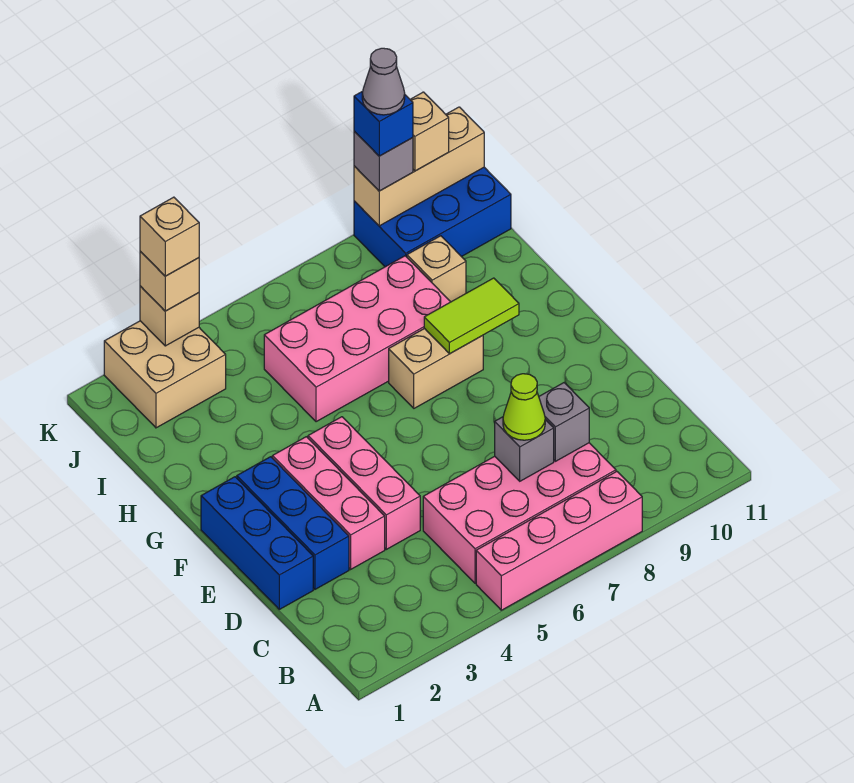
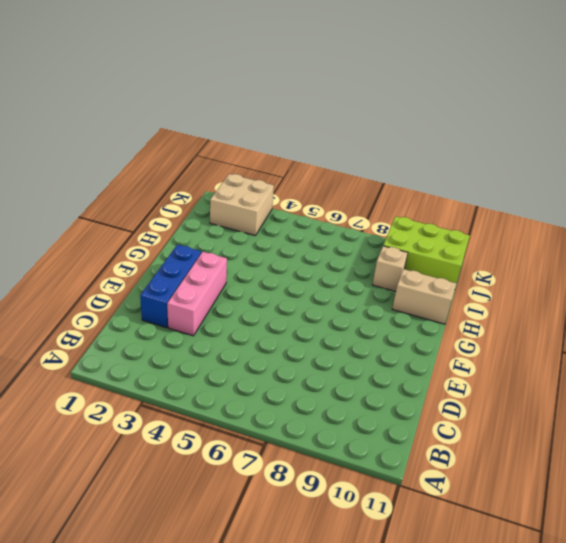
tan 1x2 brick [392,269,456,324] -> tan 1x2 brick moved to [389,328,483,408]
lime 2x3 brick [383,216,470,283] -> blue 2x3 brick [354,167,511,267]
none -> pink 1x4 brick [476,472,642,610]
none -> pink 2x4 brick [423,443,616,583]
none -> blue 1x3 brick [201,477,313,609]

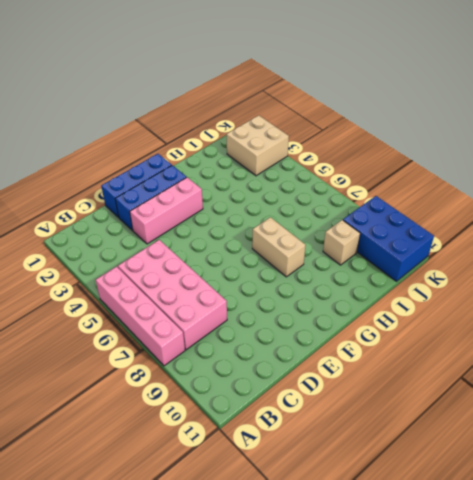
none -> pink 1x3 brick [308,417,420,549]
none -> pink 2x4 brick [264,256,450,422]
none -> grey 1x1 brick [495,417,554,481]

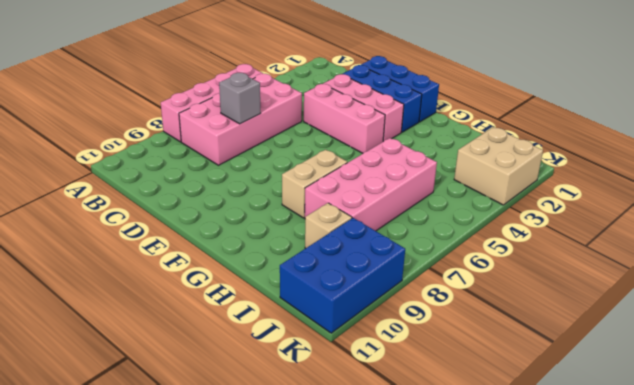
none -> grey 1x1 brick [539,383,589,461]
none -> lime 1x2 tile [424,278,519,354]
none -> tan 1x1 brick [140,286,199,346]

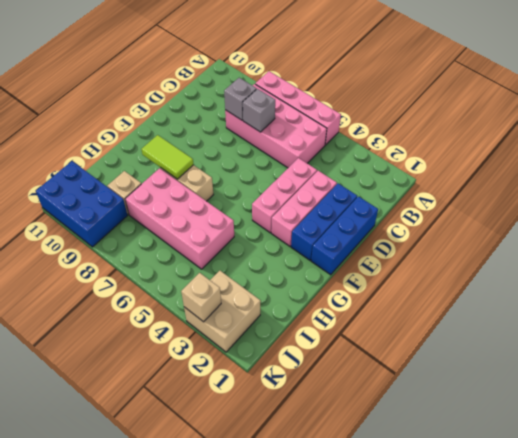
none -> tan 1x3 brick [354,107,484,226]
none -> lime 1x1 cone [503,374,545,440]
none -> tan 1x1 brick [140,251,199,311]

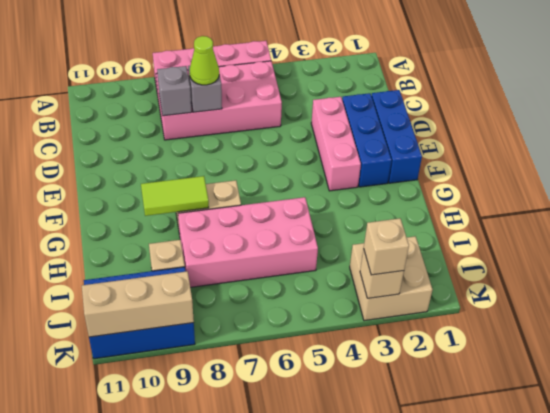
none -> pink 1x3 brick [308,417,420,549]
none -> grey 1x1 brick [354,131,413,191]
none -> tan 1x1 brick [410,92,449,171]

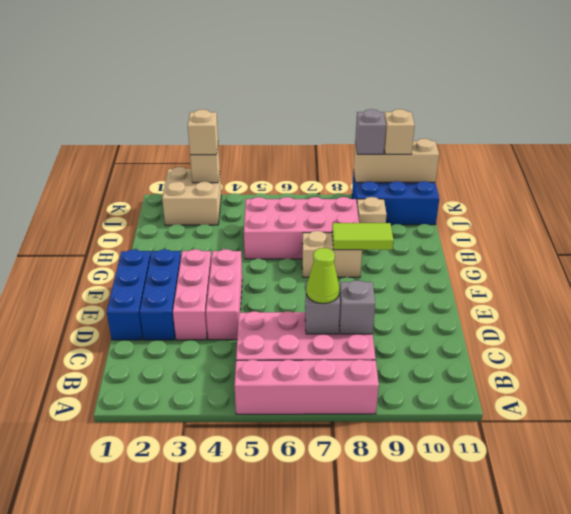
none -> tan 1x1 brick [140,197,199,276]
none -> blue 1x1 brick [354,91,413,156]
none -> grey 1x1 cone [362,48,405,115]

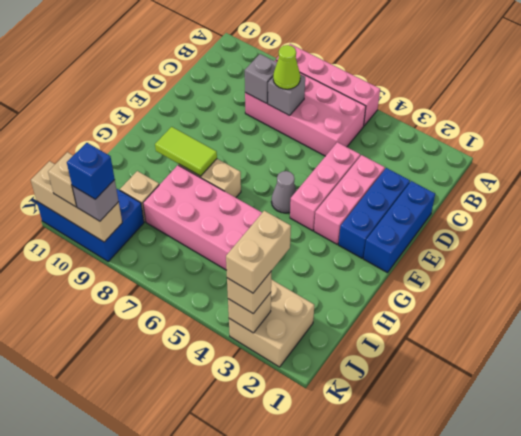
grey 1x1 cone [271,171,296,213] -> grey 1x1 cone moved to [362,48,405,115]
tan 1x2 brick [226,211,291,293] -> tan 1x1 brick [140,197,199,276]

